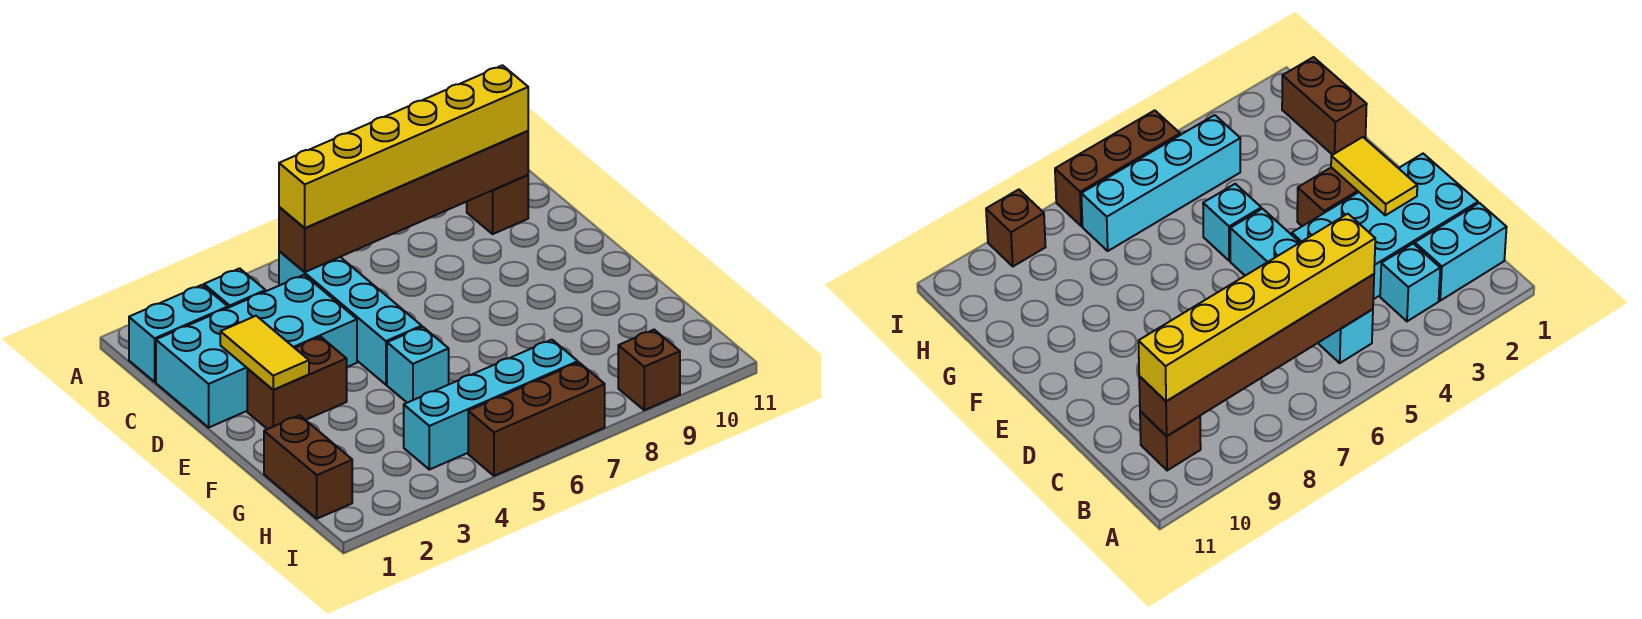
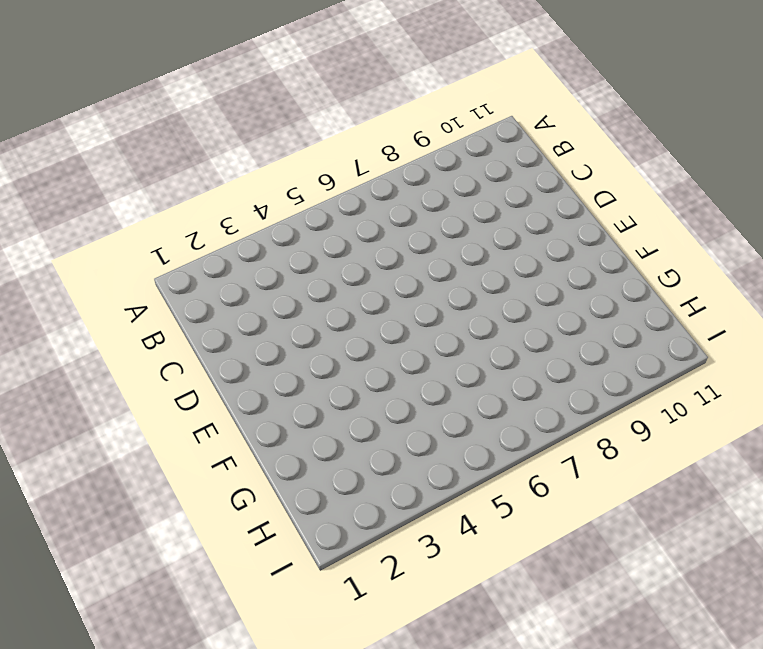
none -> cyan 1x2 brick [129,285,228,382]
none -> cyan 1x1 brick [204,268,265,308]
none -> cyan 1x4 brick [279,251,422,385]

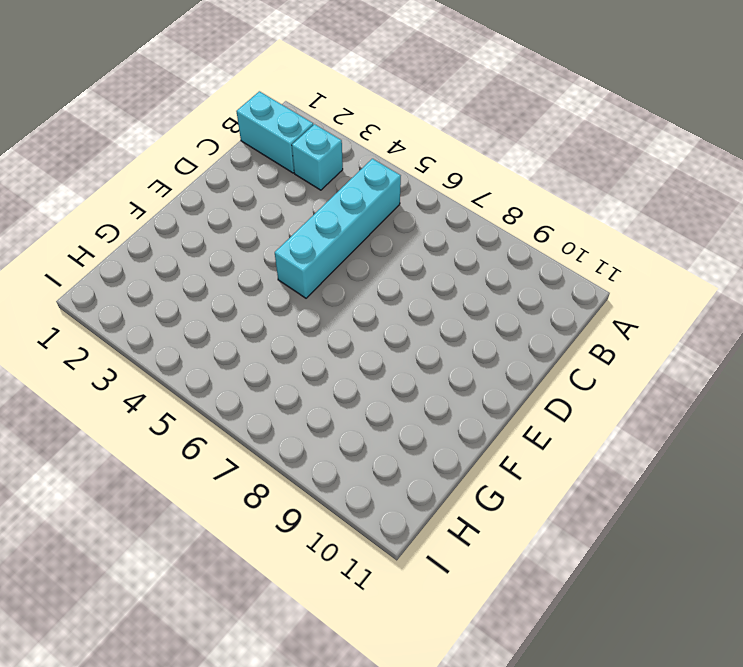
none -> brown 1x1 brick [467,175,528,234]
none -> cyan 2x4 brick [156,275,357,427]
none -> brown 1x2 brick [247,337,347,429]

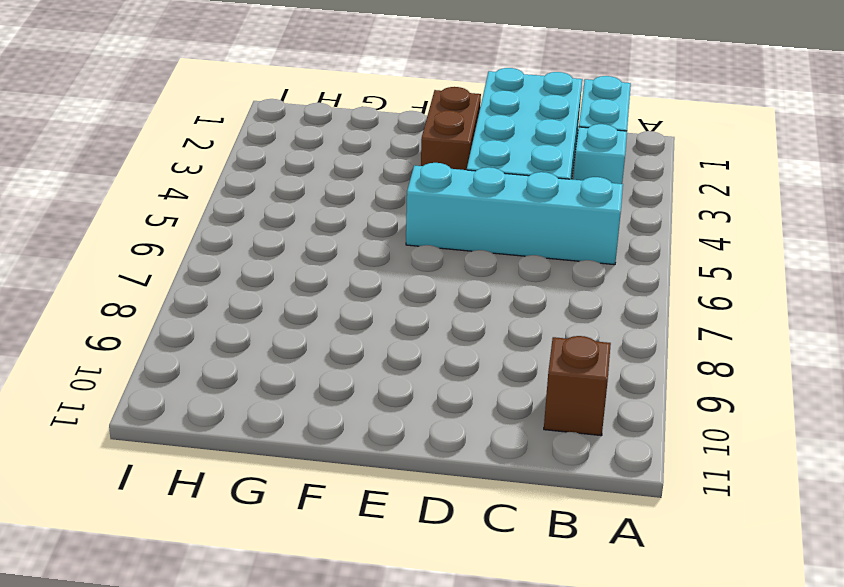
none -> cyan 1x1 brick [387,327,449,403]
none -> brown 1x2 brick [264,415,352,519]
none -> cyan 1x4 brick [404,340,578,470]

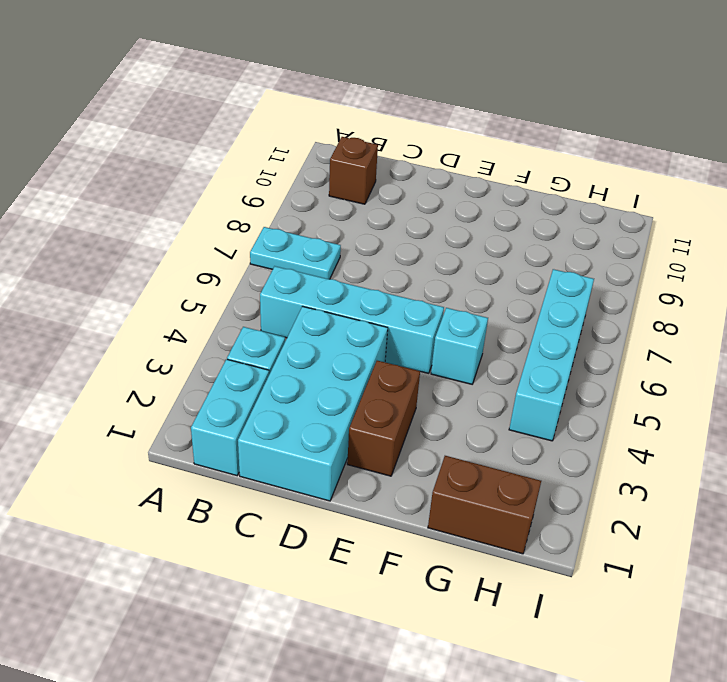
cyan 1x2 plate [250,227,341,279] -> none
none -> brown 1x3 brick [468,363,605,476]
none -> brown 1x1 brick [618,330,680,410]
none -> brown 1x6 brick [279,131,528,272]

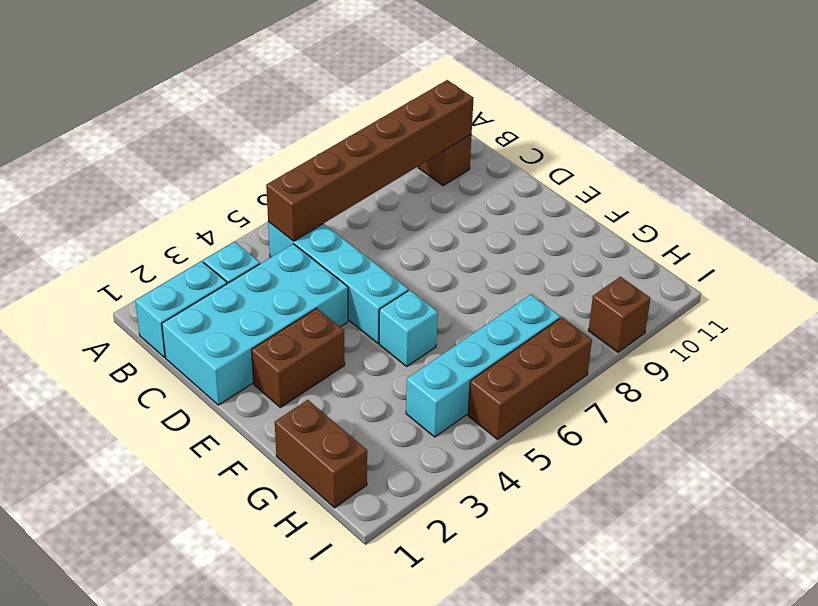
none -> yellow 1x2 tile [220,316,309,390]
none -> yellow 1x6 brick [279,65,528,228]

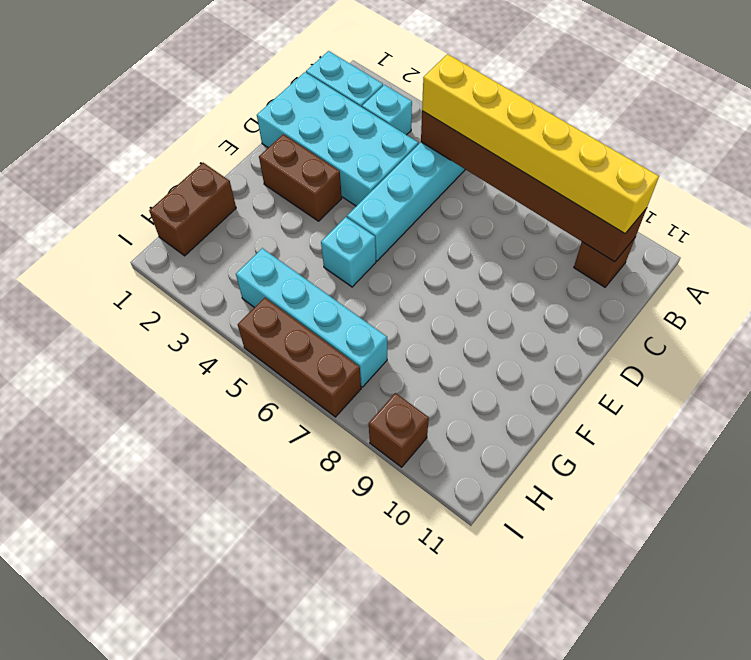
none -> yellow 1x2 tile [220,316,309,390]

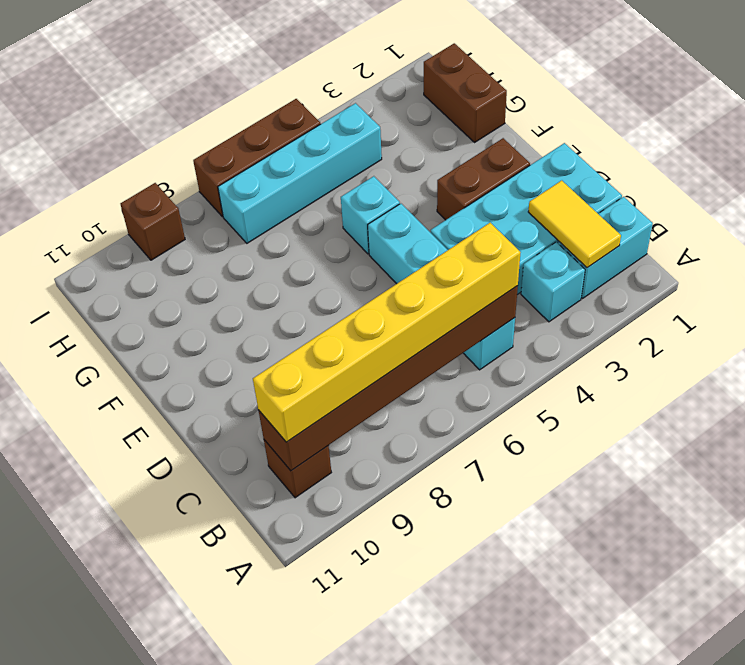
yellow 1x2 tile [528,181,621,268] -> yellow 1x2 tile moved to [220,316,309,390]

